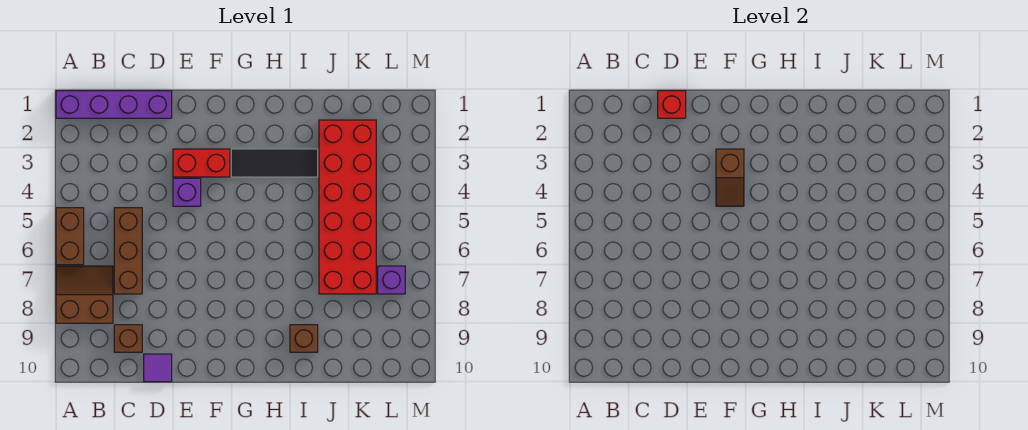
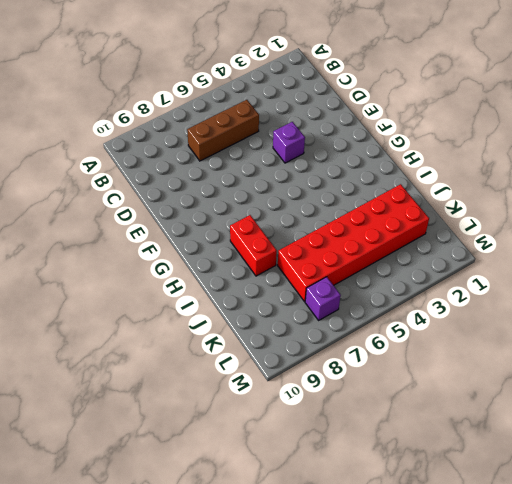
red 1x2 brick [230,215,277,276] -> red 1x2 brick moved to [173,149,230,177]
none -> purple 1x4 brick [56,91,172,118]
none -> brown 1x2 brick [56,208,84,265]
none -> brown 2x2 slope [56,266,113,323]

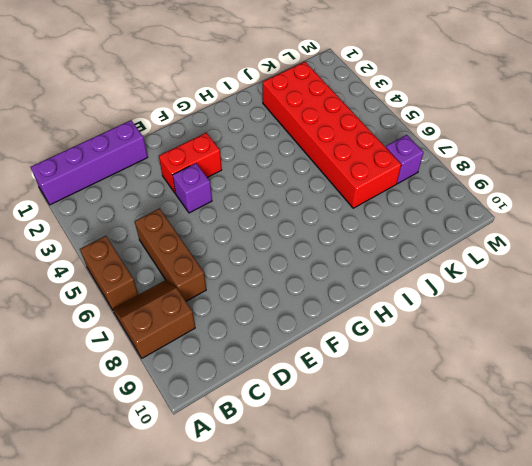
none -> brown 1x1 brick [114,325,142,352]
none -> purple 1x1 tile [144,354,172,382]
none -> black 1x3 tile [231,149,318,177]

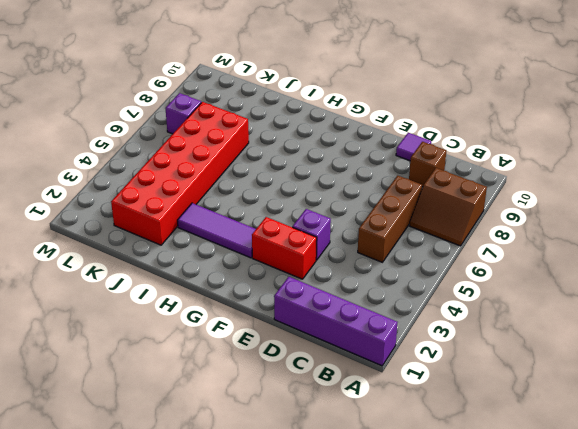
purple 1x3 tile [177,203,256,258] -> black 1x3 tile [231,149,318,177]
none -> brown 1x2 brick [56,208,84,265]
none -> brown 1x1 brick [290,325,318,352]
none -> red 1x1 brick [658,91,686,118]

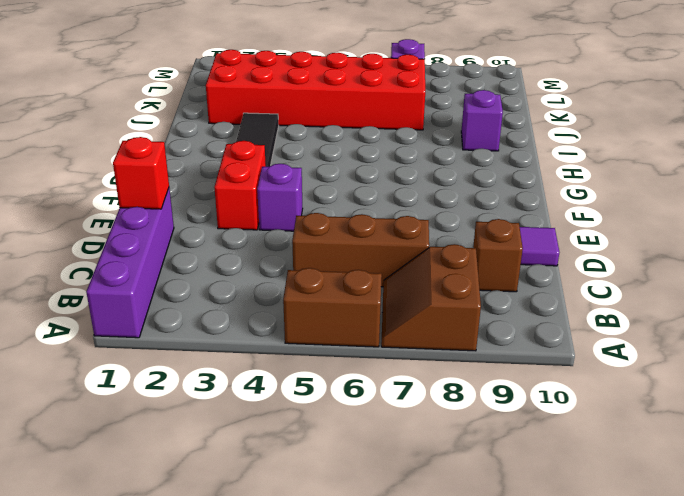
purple 1x1 brick [461,90,503,151] -> brown 1x1 brick [290,325,318,352]
none -> brown 1x2 slope [716,149,744,206]

